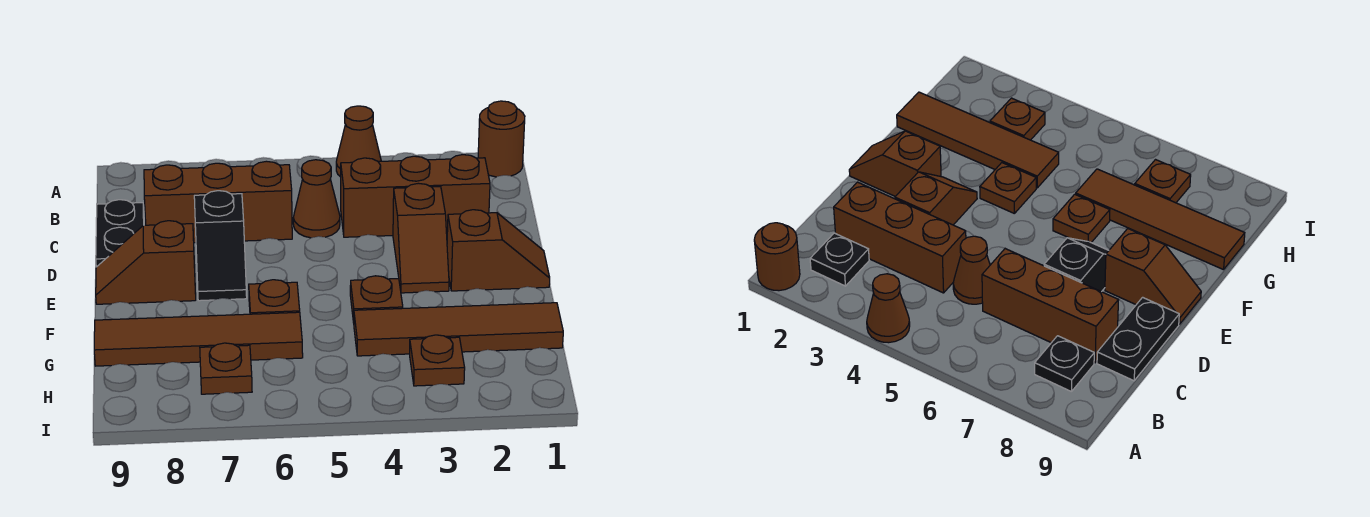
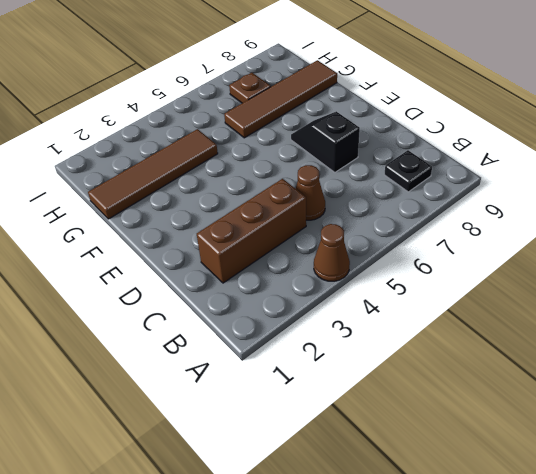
none -> brown 1x1 round brick [478,101,525,177]
none -> black 1x1 plate [810,233,869,286]
none -> brown 1x3 brick [144,161,292,243]

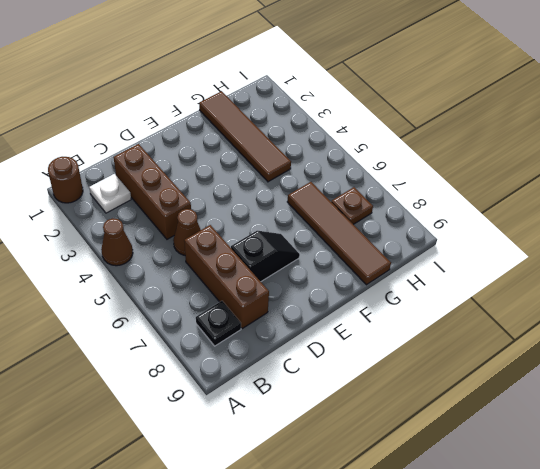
white 1x1 plate [89,174,131,213] -> black 1x1 plate [810,233,869,286]
none -> black 1x2 plate [96,200,144,267]
none -> brown 1x2 slope [393,183,449,293]
none -> brown 1x2 slope [447,210,550,291]

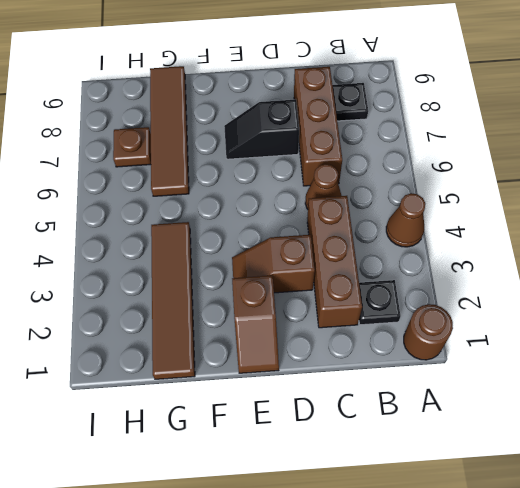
none -> black 1x2 plate [96,200,144,267]
none -> brown 1x2 slope [96,221,196,304]
none -> brown 1x1 plate [350,276,403,323]

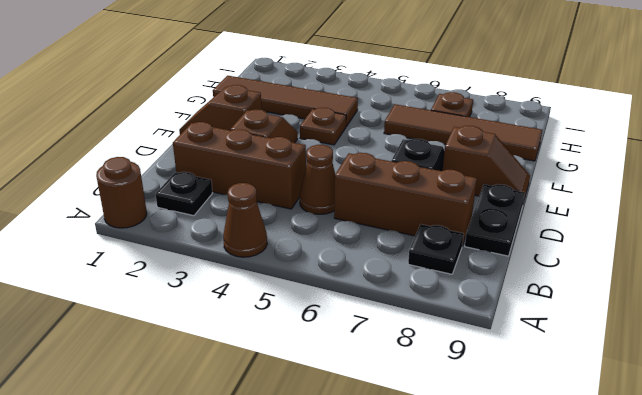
none -> brown 1x1 plate [249,280,300,314]
none -> brown 1x1 plate [410,335,465,386]

